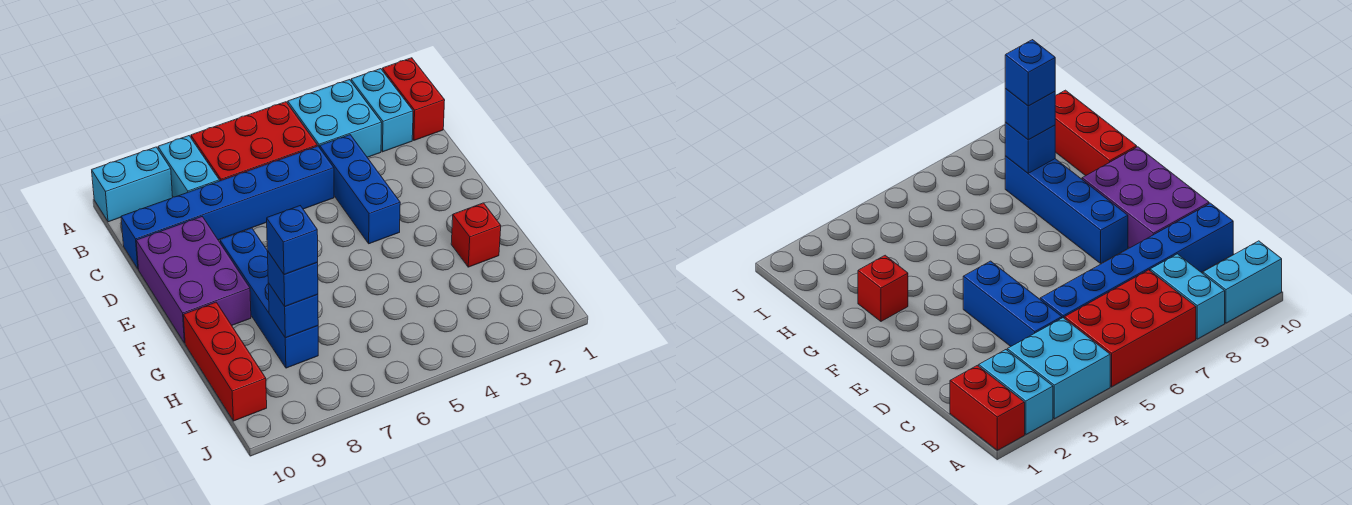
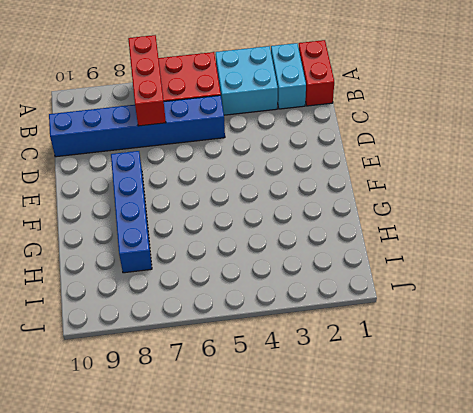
red 1x3 brick [128,35,166,126] -> red 1x3 brick moved to [183,302,267,421]
none -> cyan 1x2 brick [158,136,219,197]
none -> cyan 1x2 brick [92,147,173,222]
none -> blue 1x3 brick [320,135,400,244]

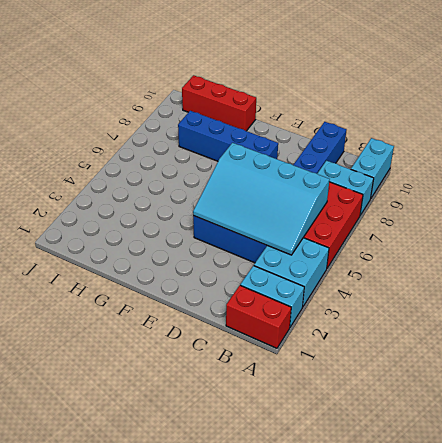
cyan 3x4 slope [193,143,330,255] -> none
none -> purple 2x3 brick [136,217,251,343]
none -> red 1x1 brick [451,203,501,267]
none -> blue 1x1 brick [268,283,318,338]

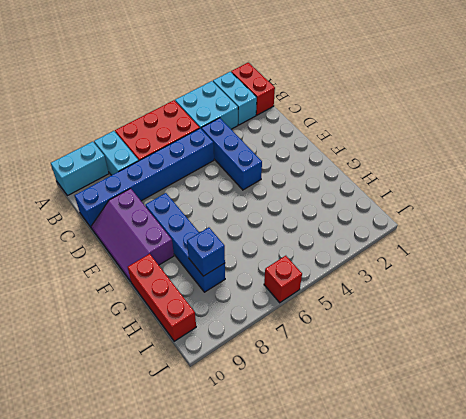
purple 2x3 slope [91,188,174,282] -> purple 2x3 brick [136,217,251,343]
red 1x1 brick [264,256,302,303] -> red 1x1 brick moved to [451,203,501,267]
none -> blue 1x1 brick [267,251,318,306]
none -> blue 1x1 brick [267,206,318,275]

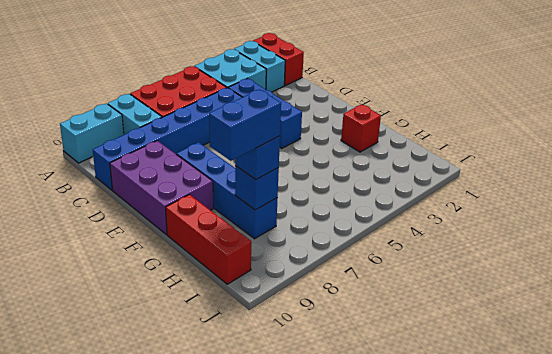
blue 1x2 brick [209,89,281,161] -> blue 1x1 brick [267,206,318,275]

